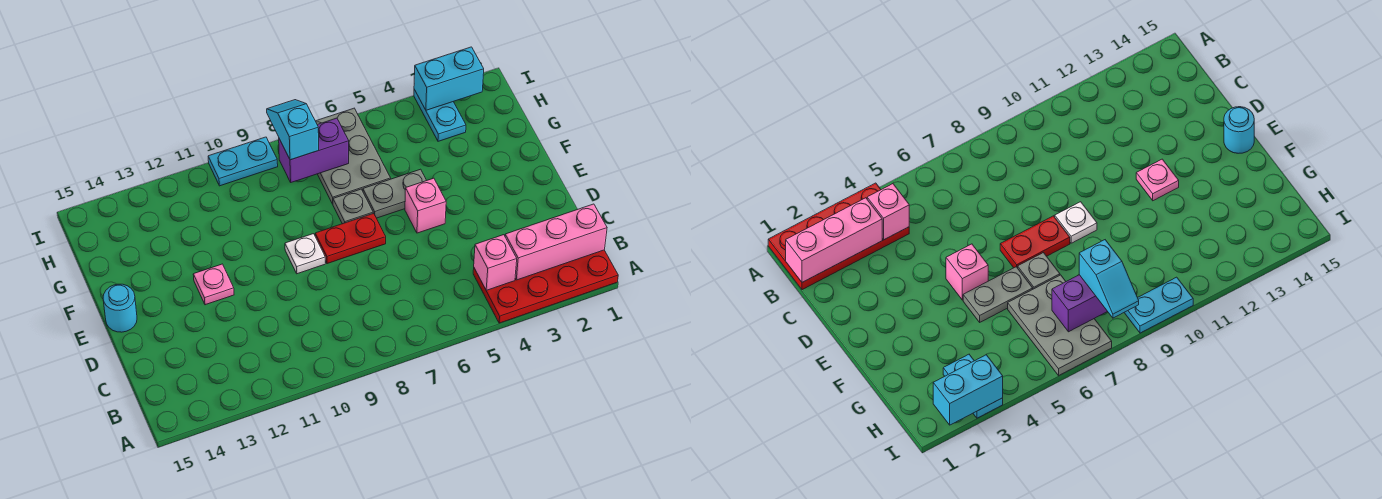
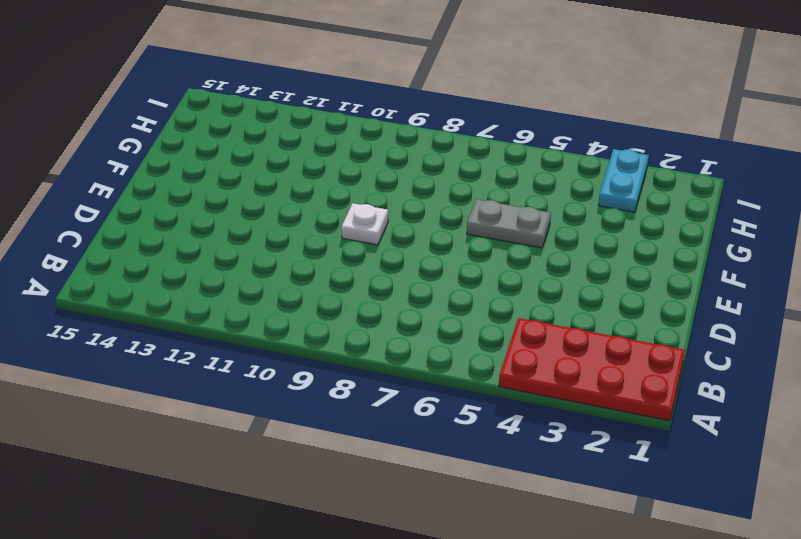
none -> pink 1x1 brick [405,178,446,233]
none -> red 1x2 plate [315,213,386,264]
none -> pink 1x1 plate [193,264,234,305]

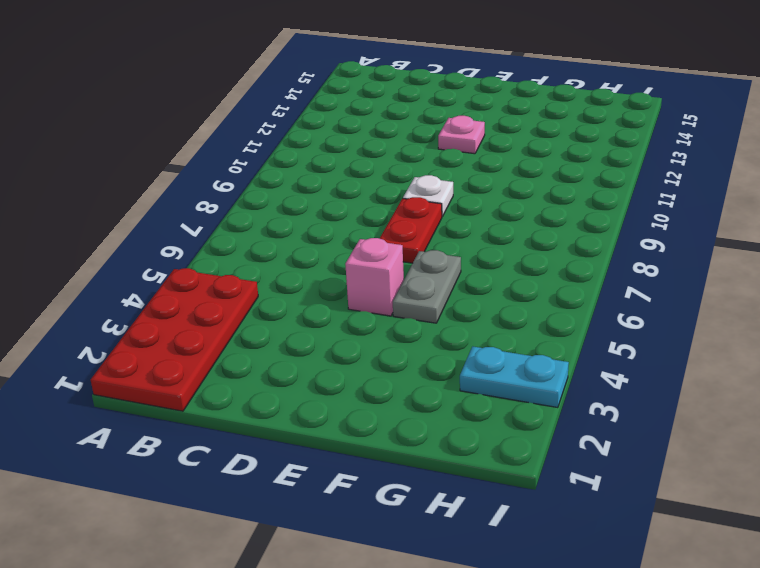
none -> cyan 1x1 round brick [103,284,137,332]
none -> grey 1x1 plate [333,189,373,224]
none -> grey 2x3 plate [316,108,391,204]

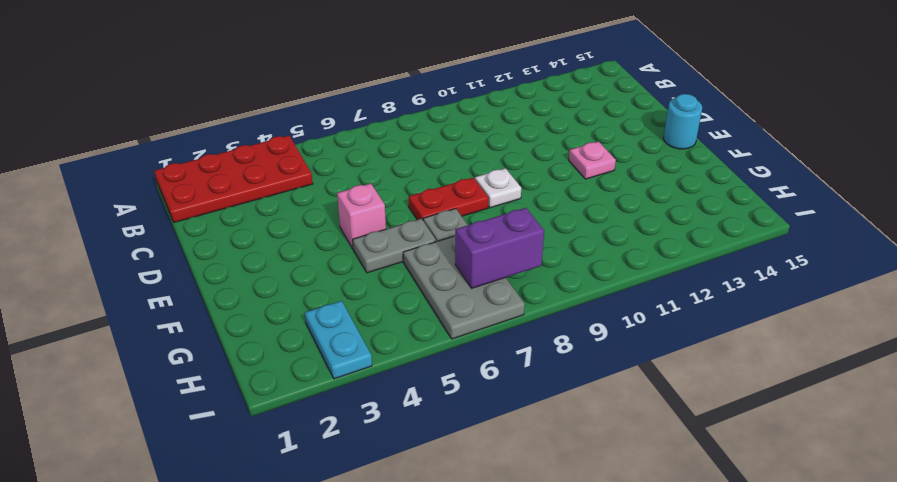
none -> cyan 1x2 plate [208,137,278,186]
none -> pink 1x3 brick [505,204,607,280]
none -> pink 1x1 brick [474,235,517,290]

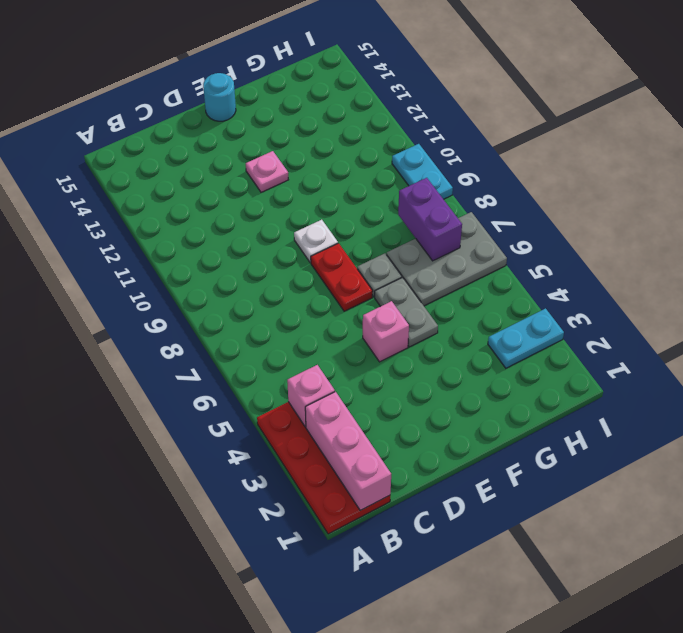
none -> cyan 1x2 brick [414,47,484,110]
none -> cyan 1x2 slope [267,100,319,160]

